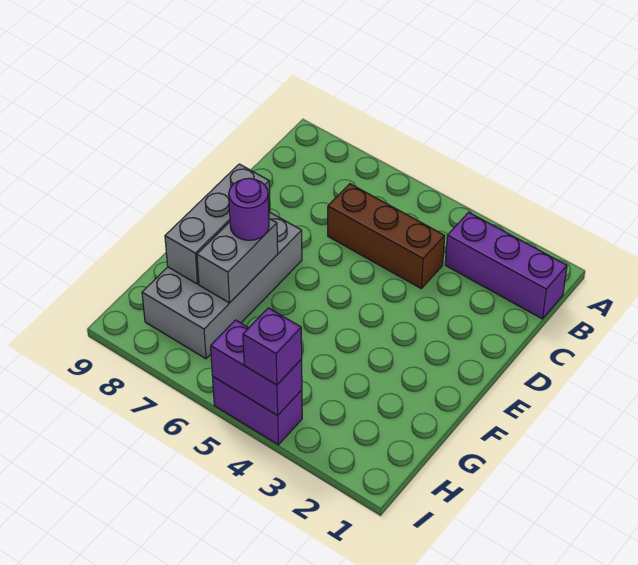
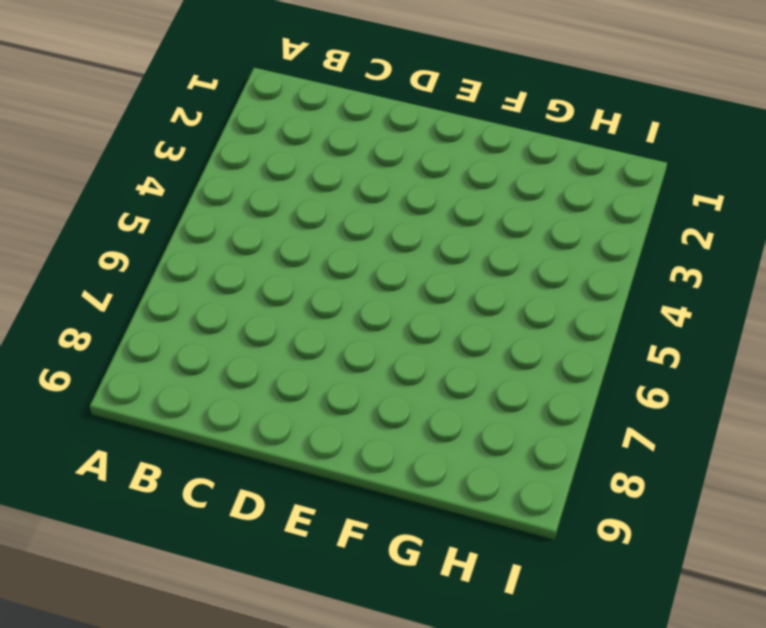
none -> purple 1x3 brick [445,212,567,319]
none -> brown 1x3 brick [328,184,445,288]

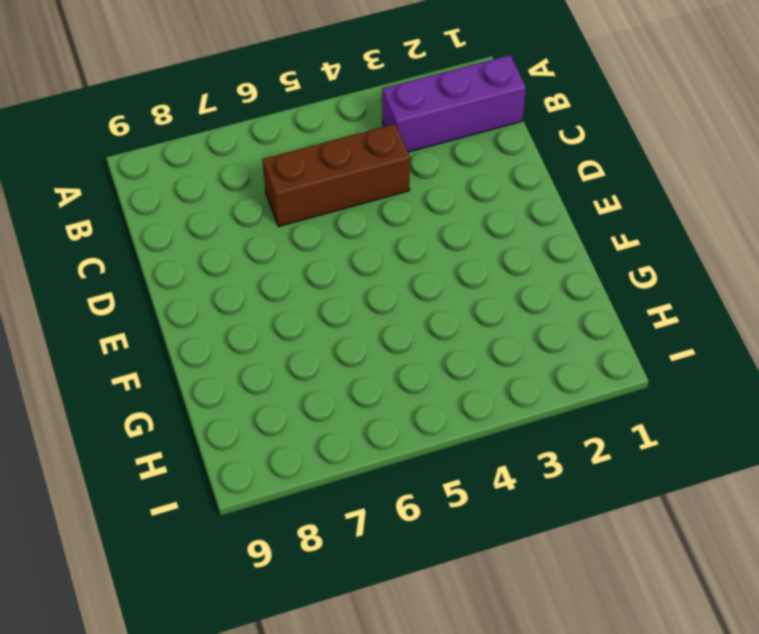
none -> grey 2x4 brick [142,213,302,359]
none -> purple 1x2 brick [213,377,302,445]

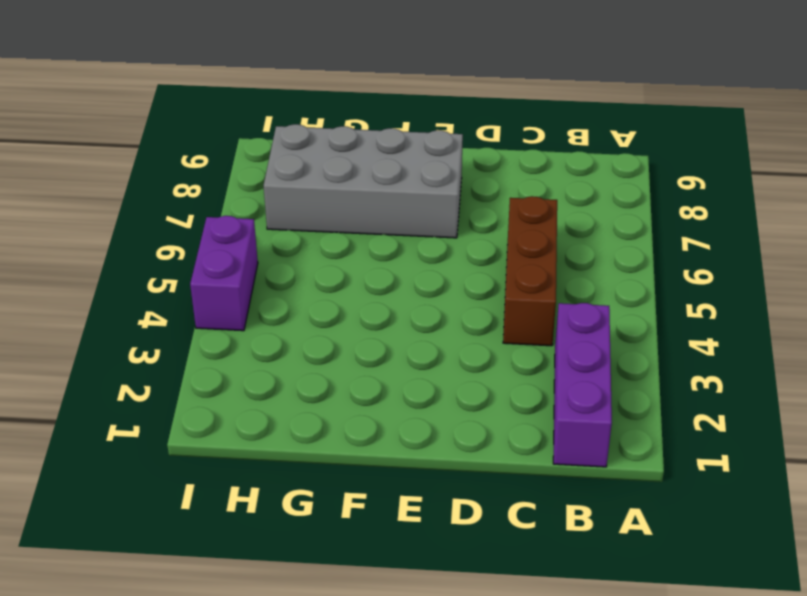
none -> grey 1x3 brick [165,164,270,284]
none -> grey 1x2 brick [197,219,278,303]

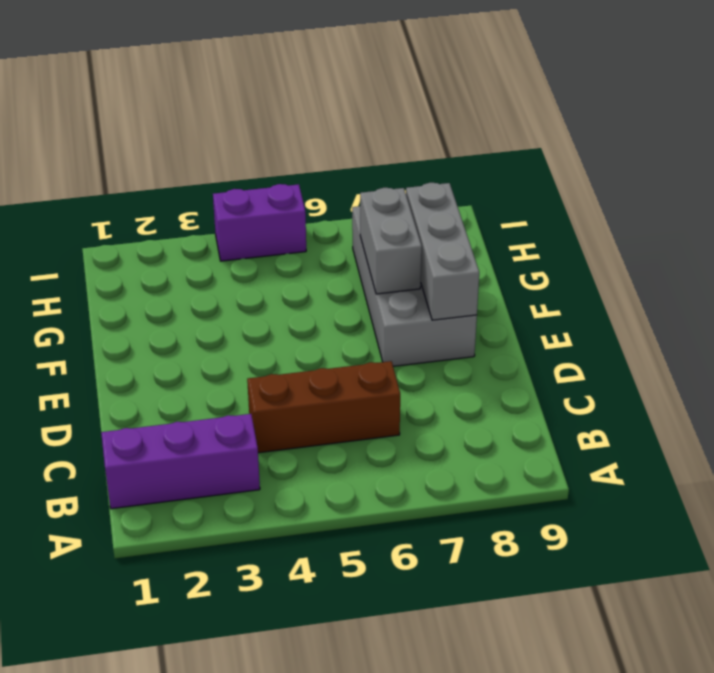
none -> purple 1x2 brick [211,320,302,415]
none -> purple 1x1 round brick [229,178,269,240]

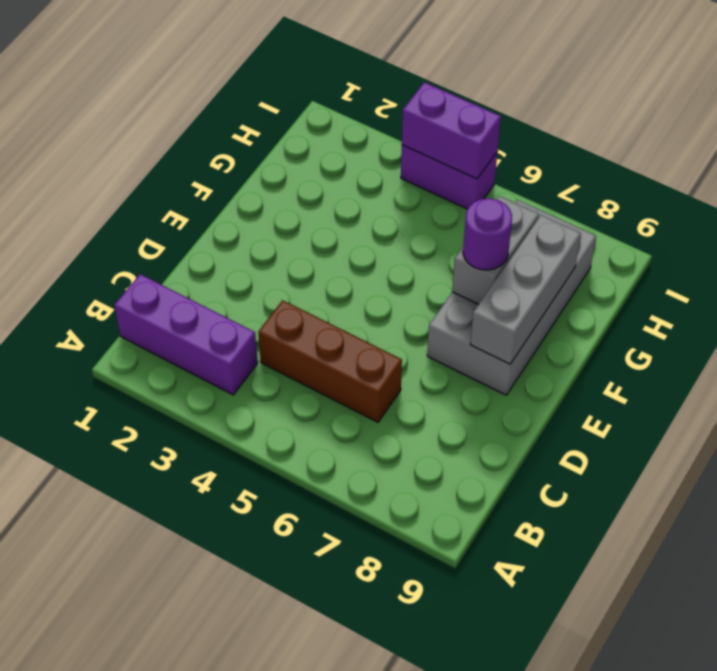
none -> purple 1x1 brick [243,308,302,385]

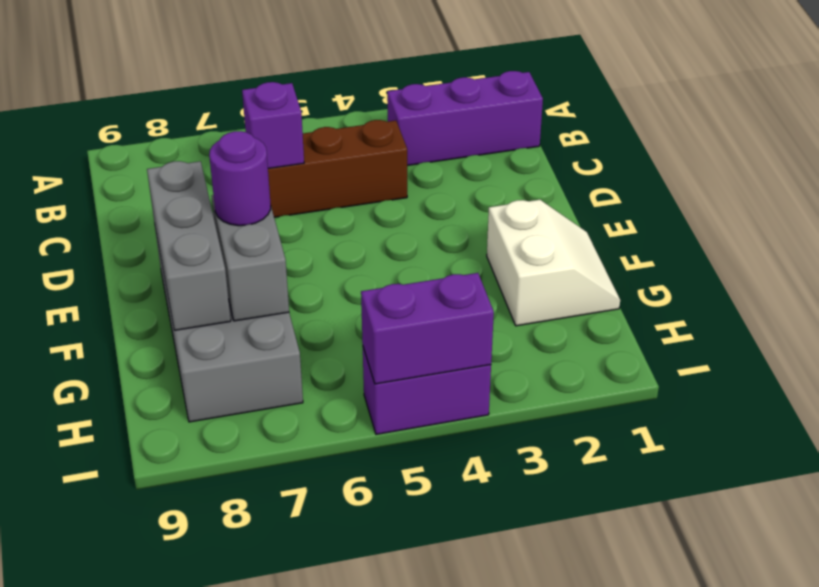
purple 1x1 brick [242,82,304,169] -> purple 1x1 brick moved to [243,308,302,385]
white 2x2 slope [487,200,620,326] -> none

